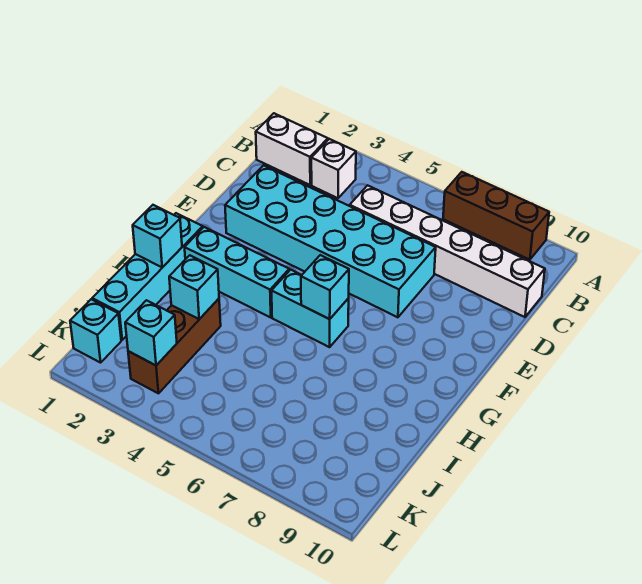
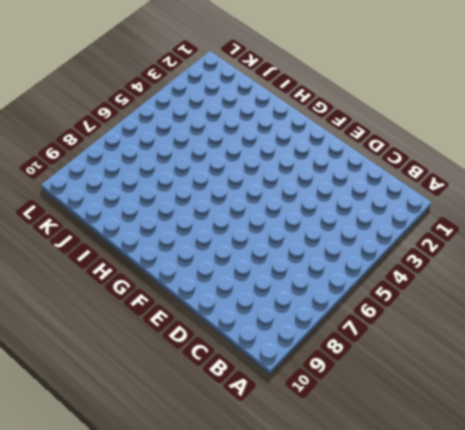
none -> brown 1x3 brick [443,172,549,260]
none -> white 1x2 brick [256,113,328,185]
none -> white 1x1 brick [311,139,356,198]

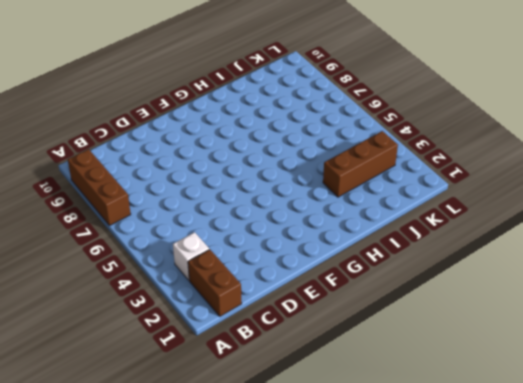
brown 1x2 brick [188,249,242,316] -> white 1x2 brick [256,113,328,185]
none -> white 1x6 brick [350,185,545,317]
none -> cyan 2x6 brick [225,165,436,317]
none -> cyan 1x4 brick [92,213,203,340]

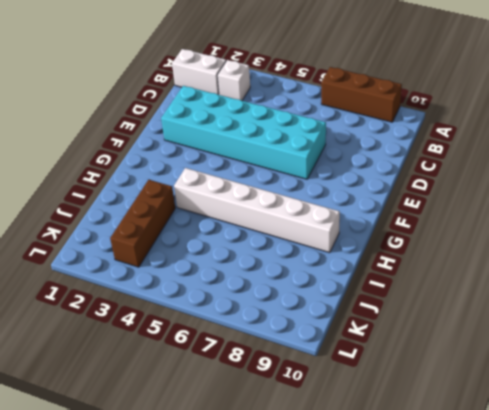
white 1x6 brick [174,168,340,253] -> white 1x6 brick moved to [350,185,545,317]
none -> cyan 1x4 brick [92,213,203,340]
none -> cyan 1x3 brick [185,227,289,317]
none -> cyan 1x2 brick [272,270,349,347]

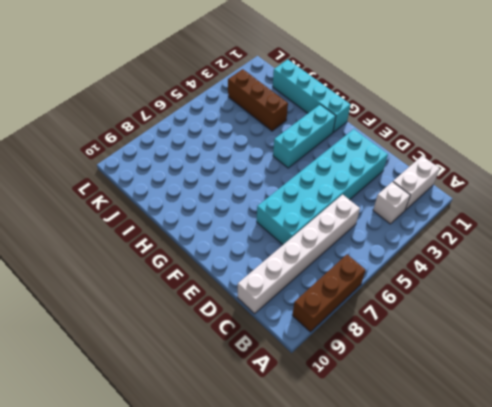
none -> cyan 1x2 brick [272,270,349,347]
none -> cyan 1x1 brick [70,299,121,363]
none -> cyan 1x1 brick [301,255,349,319]

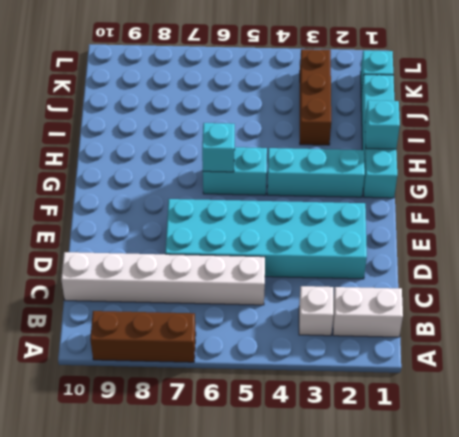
none -> cyan 1x1 brick [169,255,219,319]
none -> cyan 1x1 brick [125,300,177,365]

